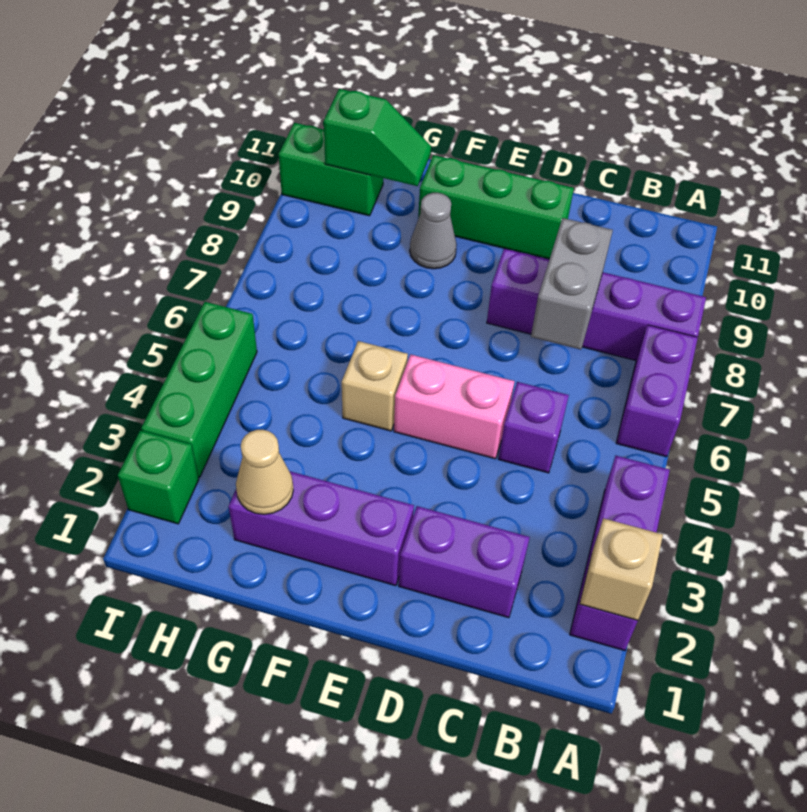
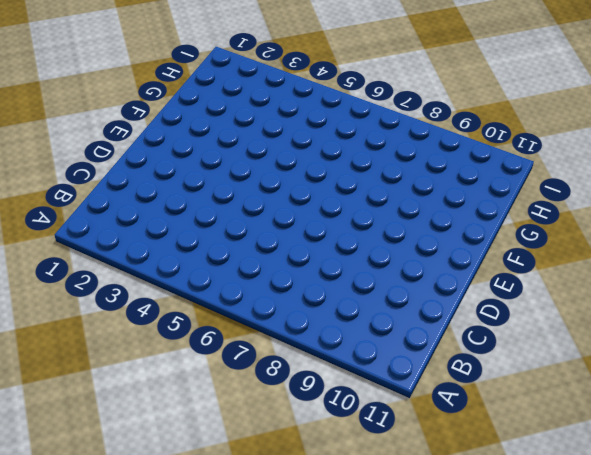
none -> purple 1x3 brick [570,456,670,651]
none -> purple 1x2 brick [616,325,698,457]
none -> purple 1x4 brick [487,248,706,360]

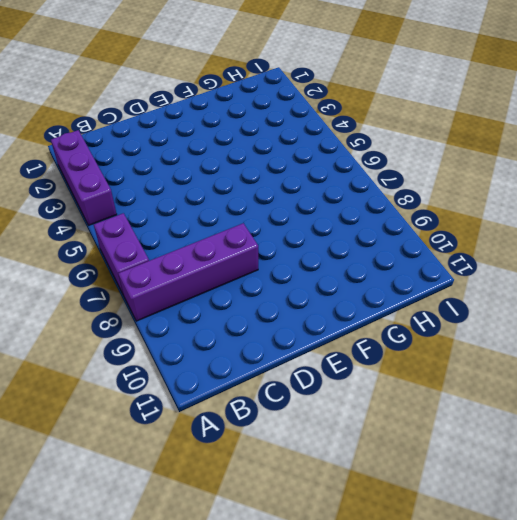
none -> purple 1x2 brick [399,506,530,618]
none -> purple 1x1 brick [498,382,569,473]
none -> pink 1x2 brick [394,355,514,459]

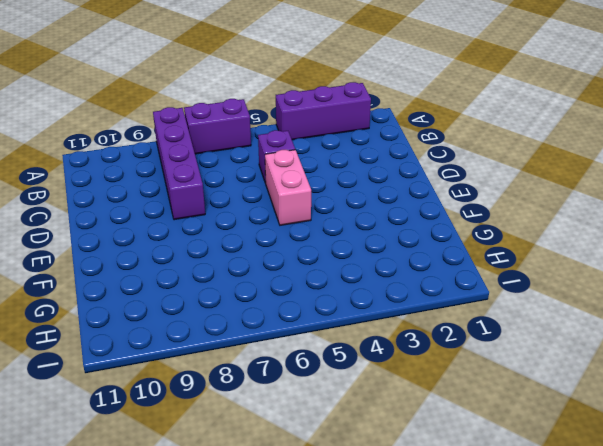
none -> purple 1x2 brick [399,506,530,618]
none -> green 1x3 brick [418,155,574,259]
none -> purple 1x3 brick [229,471,414,586]

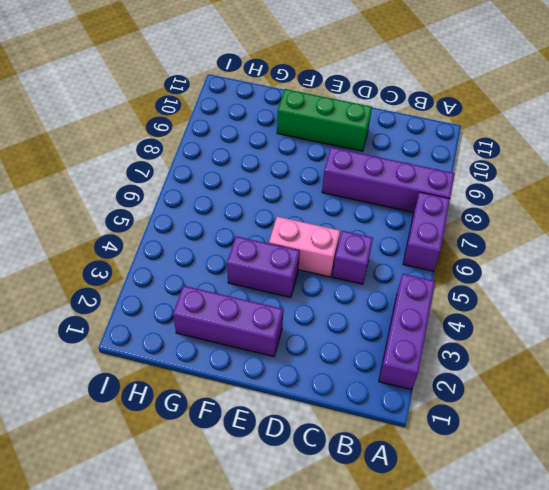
purple 1x2 brick [227,236,300,298] -> purple 1x2 brick moved to [399,506,530,618]
none -> tan 1x1 brick [342,341,408,431]
none -> grey 1x1 cone [410,193,457,269]
none -> green 1x2 brick [279,123,383,216]

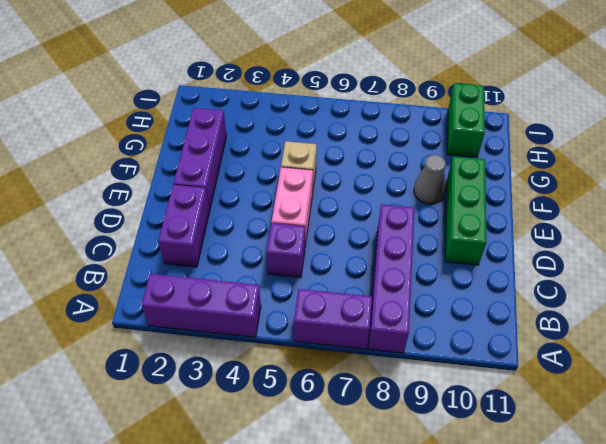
none -> green 1x1 brick [118,430,199,524]
none -> green 1x3 brick [141,302,257,477]
none -> tan 1x1 brick [580,518,663,620]

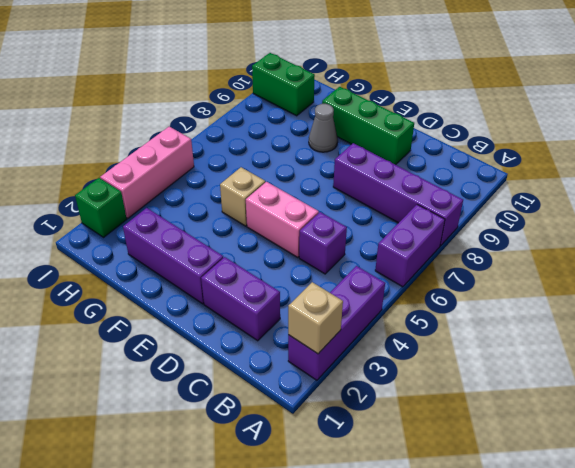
pink 1x3 brick [100,127,194,218] -> green 1x3 brick [141,302,257,477]
none -> grey 1x2 brick [531,218,613,350]
none -> tan 1x1 cone [236,430,293,514]
none -> green 1x2 slope [324,89,431,186]

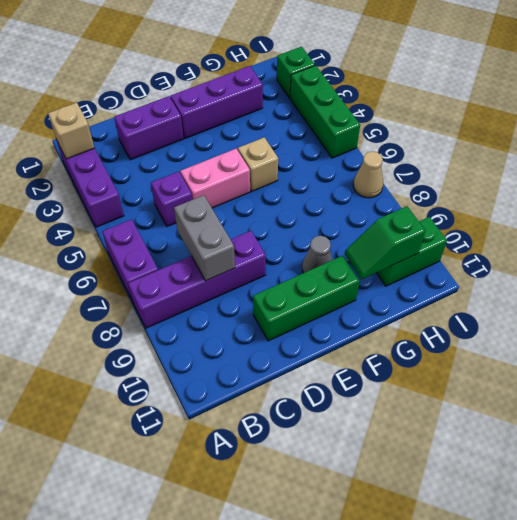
tan 1x1 cone [354,152,383,198] -> tan 1x1 cone moved to [236,430,293,514]

